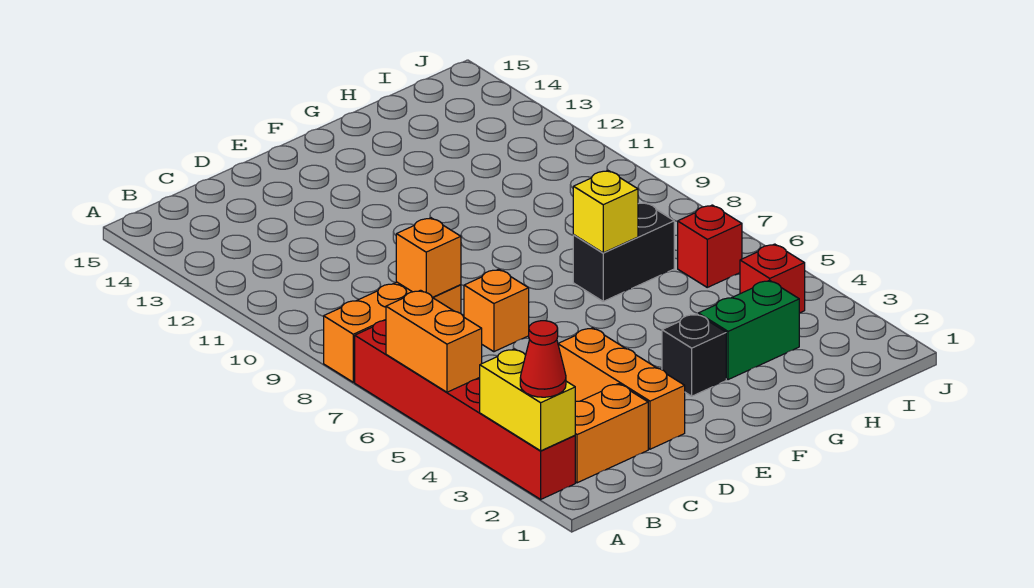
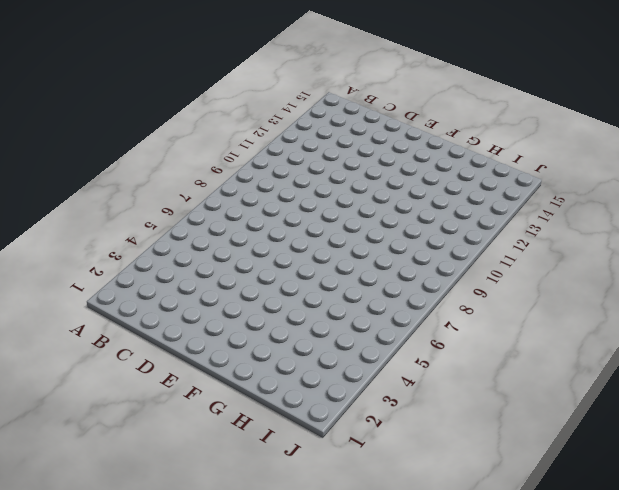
none -> red 1x6 brick [355,320,575,499]
none -> orange 1x3 brick [324,282,461,382]
none -> orange 1x2 brick [575,384,648,483]

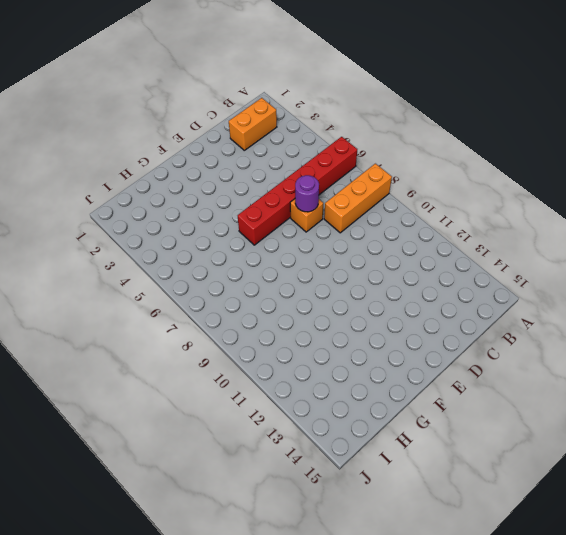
red 1x6 brick [238,137,357,245] -> red 1x6 brick turned to [355,320,575,499]
purple 1x1 round brick [295,175,319,212] -> none
none -> orange 1x3 brick [558,328,685,449]
none -> black 1x1 brick [662,314,726,396]
none -> green 1x2 brick [698,280,799,380]

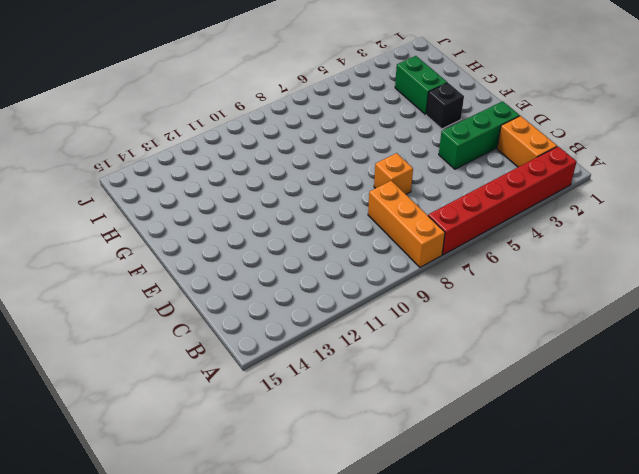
green 1x3 brick [439,101,520,169] -> orange 1x3 brick [558,328,685,449]
none -> black 1x2 brick [573,202,674,301]
none -> red 1x1 brick [740,244,805,313]
none -> red 1x1 brick [678,205,742,287]

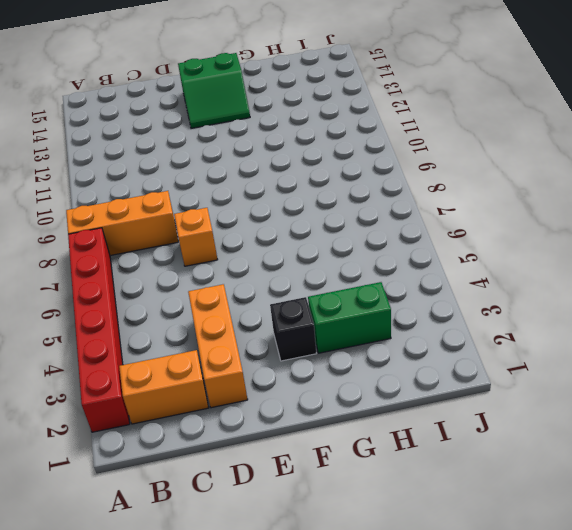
green 2x2 slope [178,53,250,128] -> none
none -> black 1x2 brick [573,202,674,301]
none -> red 1x1 brick [740,244,805,313]
none -> red 1x1 brick [678,205,742,287]

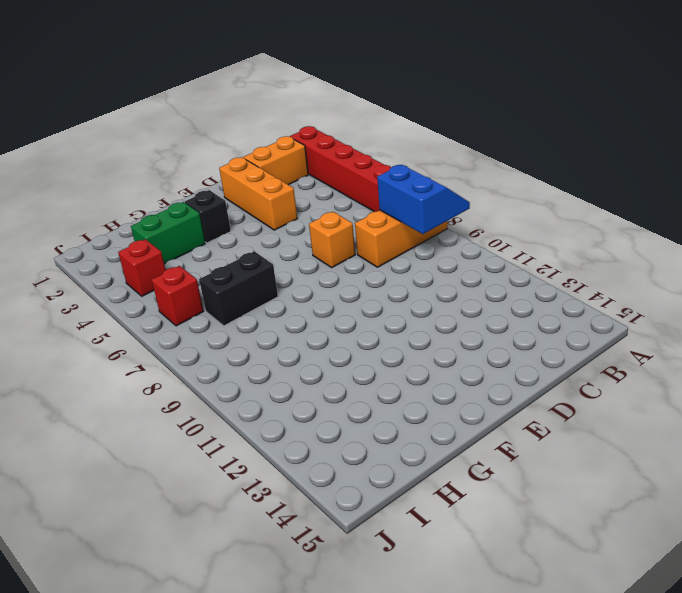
blue 2x2 slope [377,165,470,234] -> none
none -> yellow 1x2 brick [480,349,575,451]
none -> orange 1x2 brick [386,290,482,392]
none -> orange 1x1 brick [396,218,461,297]

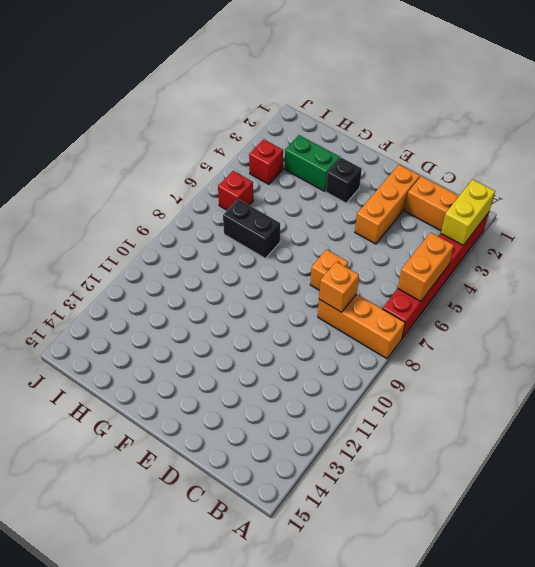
none -> yellow 1x1 brick [573,171,638,253]
none -> red 1x1 cone [520,321,566,397]

